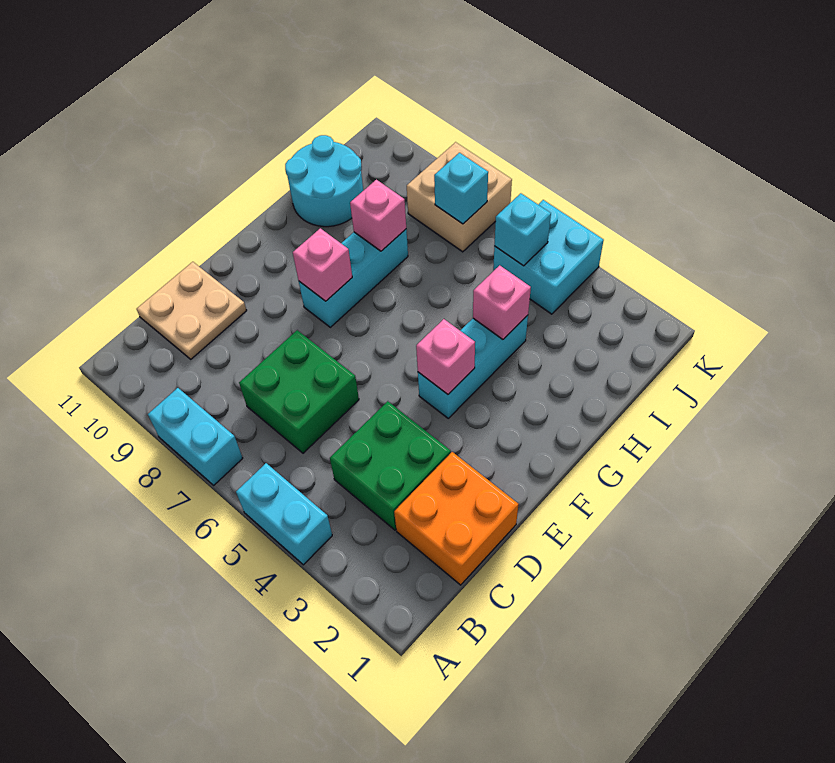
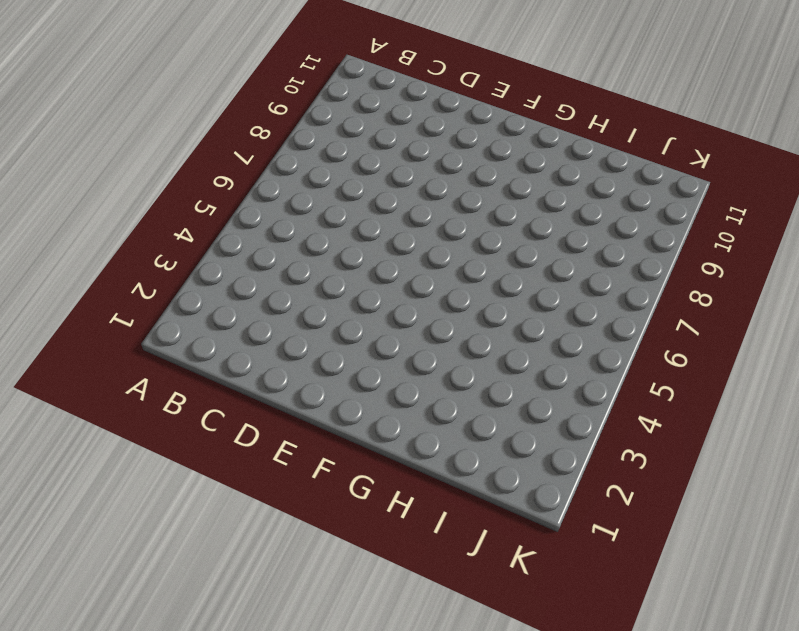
none -> cyan 1x2 brick [236,463,332,565]
none -> cyan 1x2 brick [148,388,243,485]
none -> orange 2x2 brick [394,452,518,585]

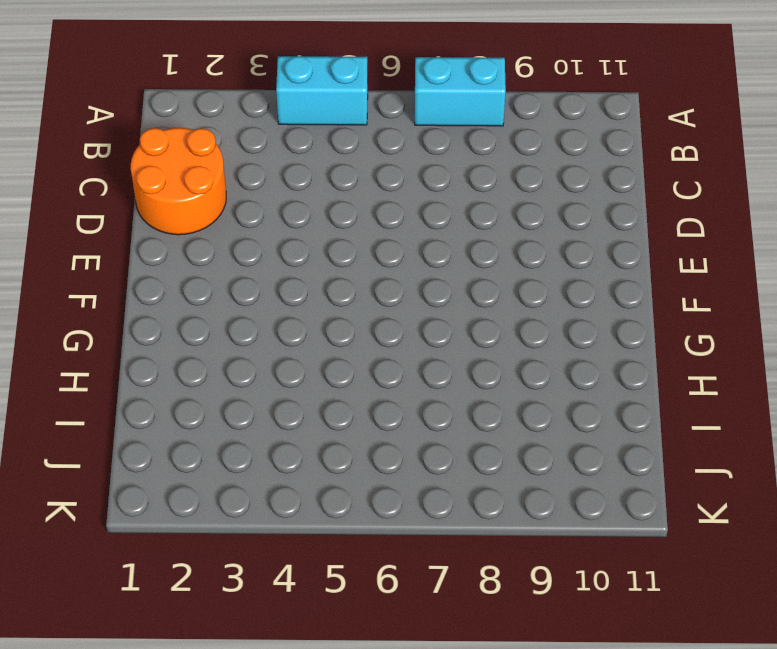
orange 2x2 round brick [131,128,226,235] -> orange 2x2 brick [394,452,518,585]
none -> green 2x2 brick [330,401,451,530]
none -> green 2x2 brick [239,330,359,453]
none -> tan 2x2 plate [137,262,247,359]

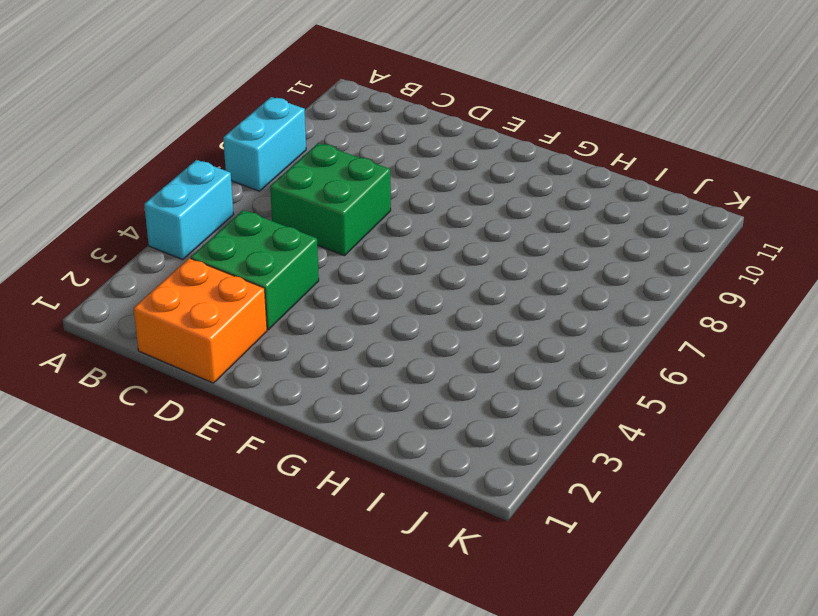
none -> tan 2x2 plate [137,262,247,359]
none -> cyan 1x3 brick [418,315,528,418]
none -> cyan 1x3 brick [299,229,408,327]

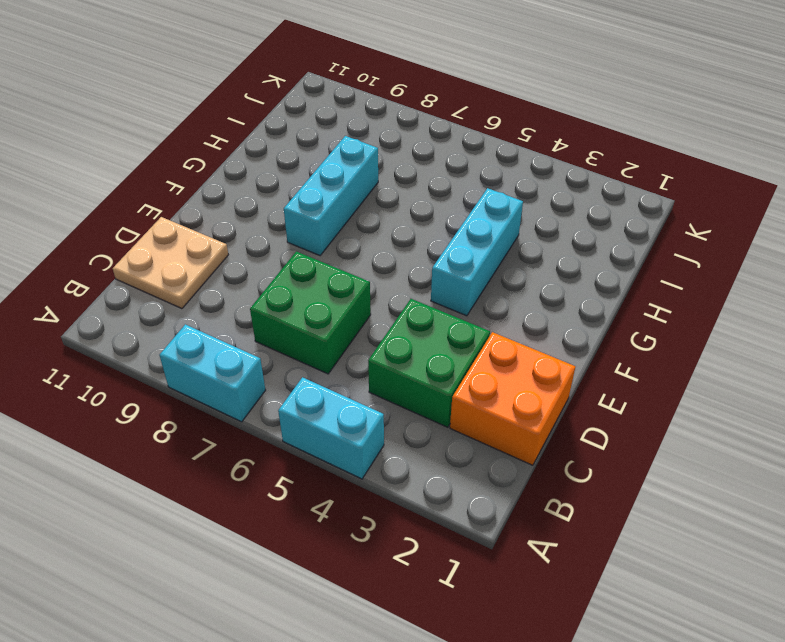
none -> cyan 2x2 round brick [285,135,363,227]
none -> cyan 2x2 brick [493,200,604,314]
none -> tan 2x2 brick [407,142,512,252]

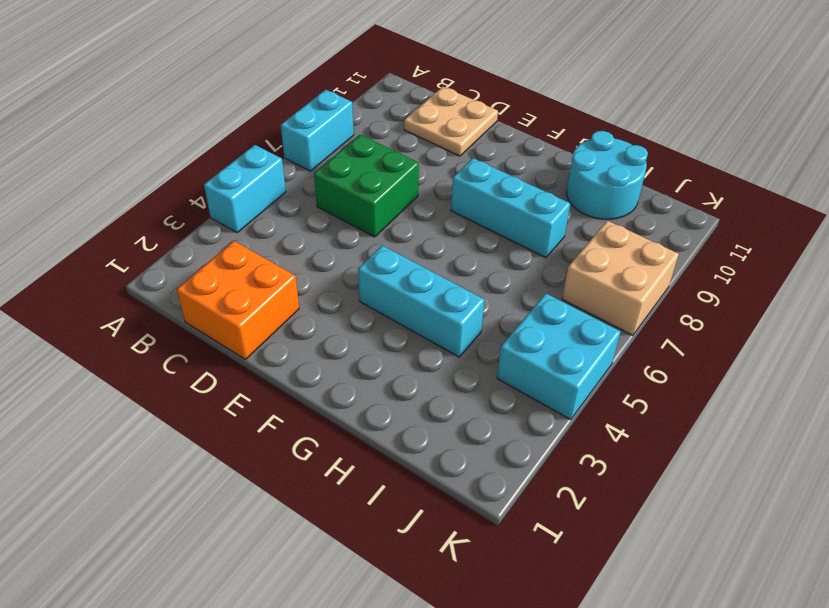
none -> green 2x2 brick [330,401,451,530]
none -> pink 1x1 brick [416,319,475,394]
none -> pink 1x1 brick [293,228,352,301]

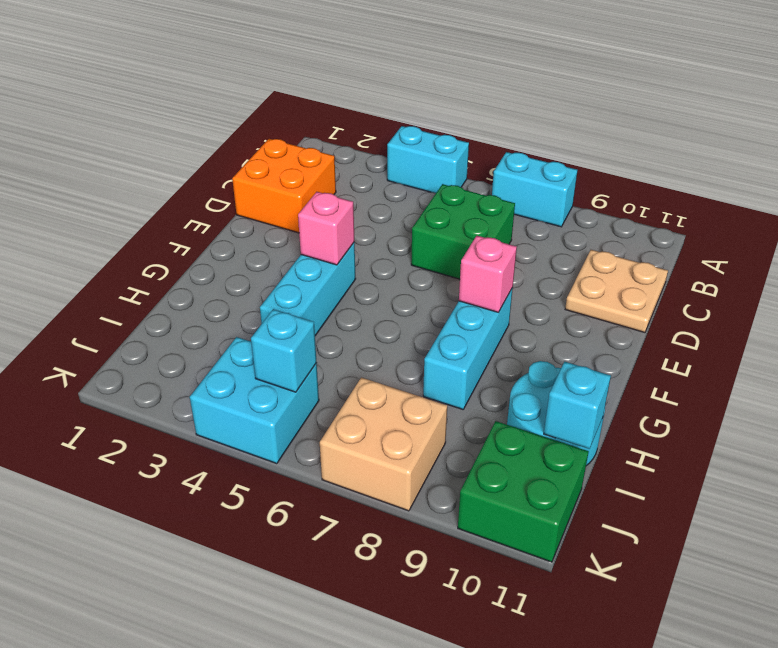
cyan 1x1 brick [544,362,611,449] -> cyan 1x1 brick moved to [434,153,488,224]
green 2x2 brick [458,421,589,562] -> green 2x2 brick moved to [330,401,451,530]
none -> pink 1x1 brick [473,265,531,339]
none -> pink 1x1 brick [350,180,406,251]

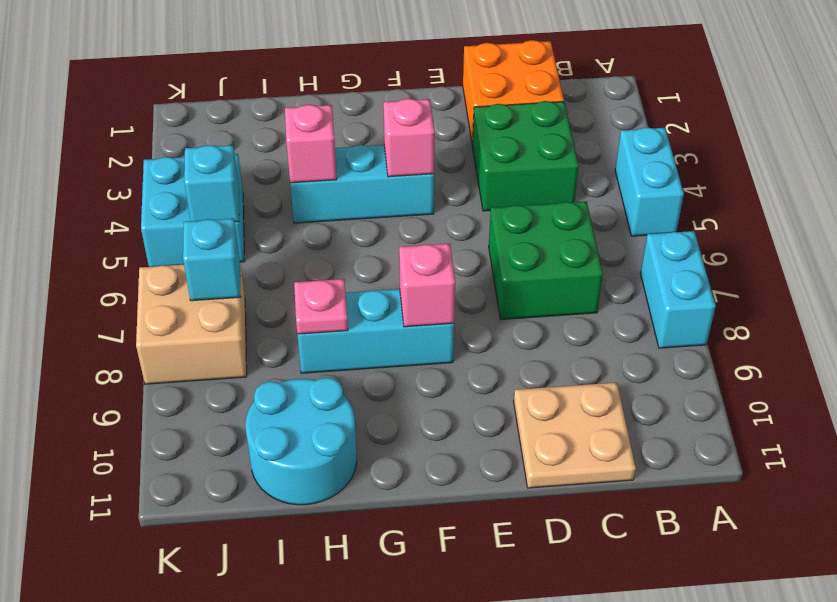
pink 1x1 plate [294,279,348,334] -> pink 1x1 brick [350,180,406,251]

